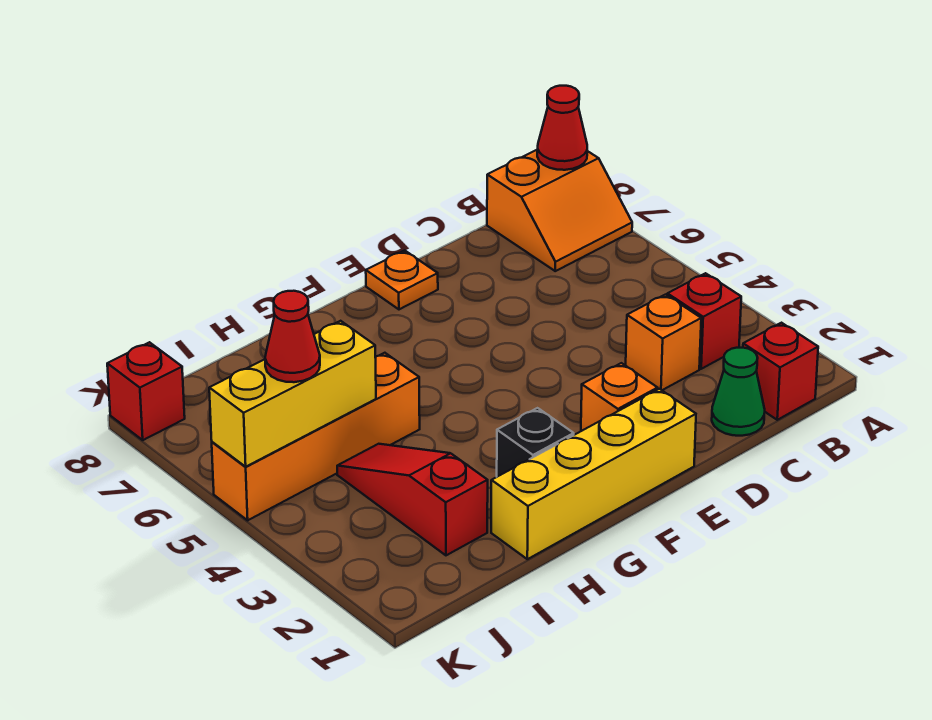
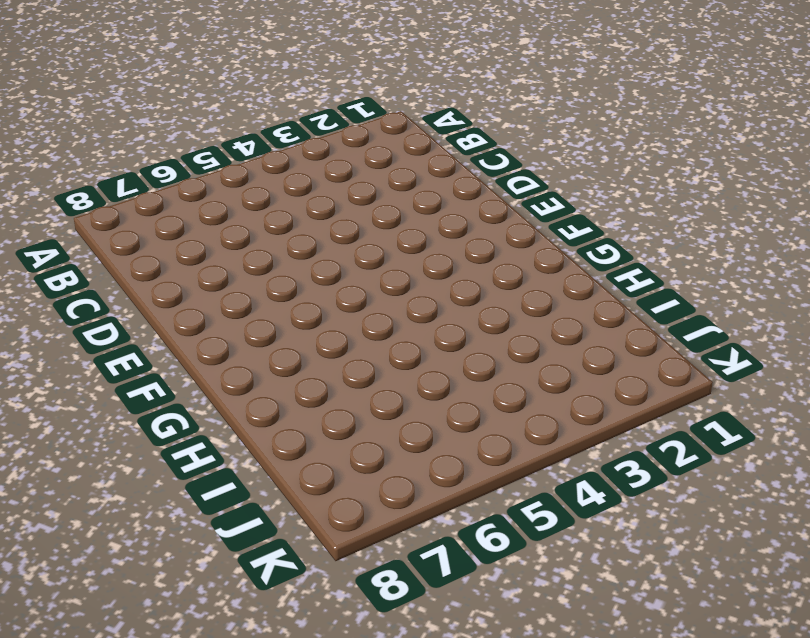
none -> orange 2x2 slope [487,150,632,271]
none -> red 1x1 brick [743,323,818,420]
none -> red 1x1 brick [667,273,741,369]

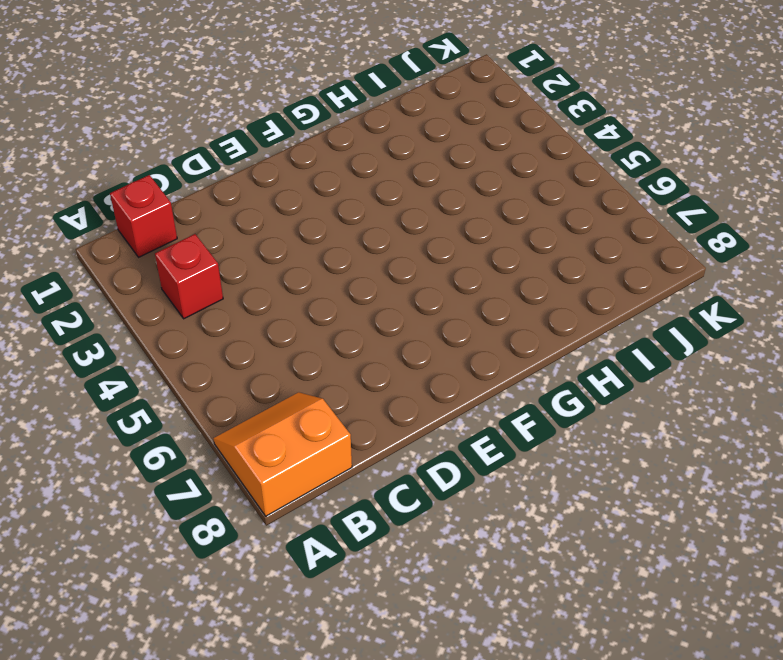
none -> green 1x1 cone [712,348,765,436]
none -> orange 1x1 brick [626,295,701,390]
none -> yellow 1x4 brick [491,389,696,559]

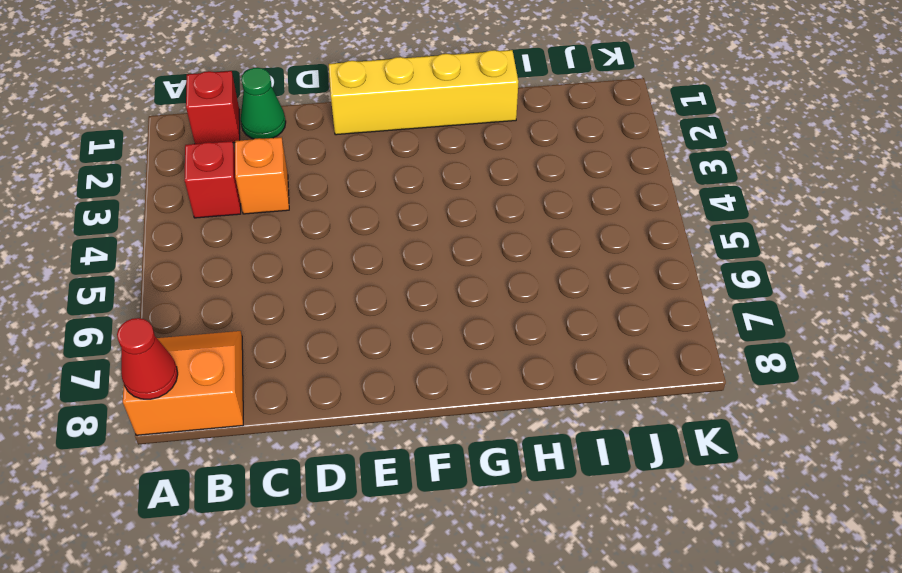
none -> orange 1x1 brick [581,363,658,431]
none -> orange 1x1 plate [366,250,438,309]
none -> black 1x1 brick [497,408,574,477]

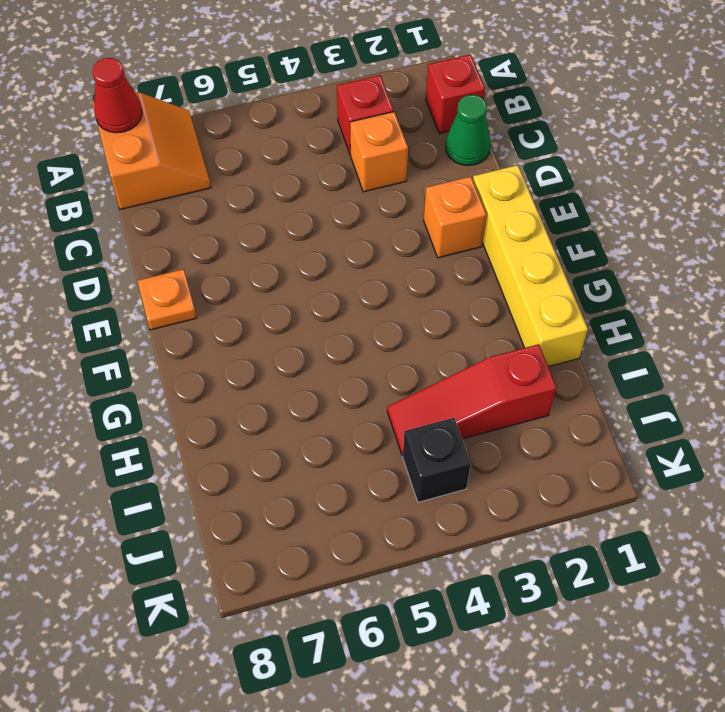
black 1x1 brick [403,418,471,502] -> black 1x1 brick moved to [497,408,574,477]
none -> orange 1x4 brick [212,353,420,520]
none -> red 1x1 brick [107,342,185,440]
none -> yellow 1x3 brick [209,321,376,467]

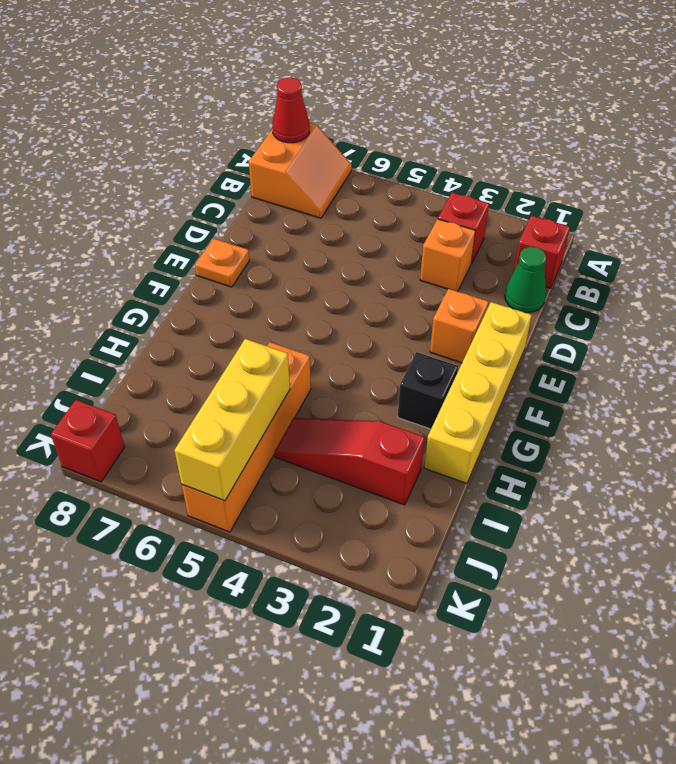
none -> red 1x1 cone [265,291,320,382]

